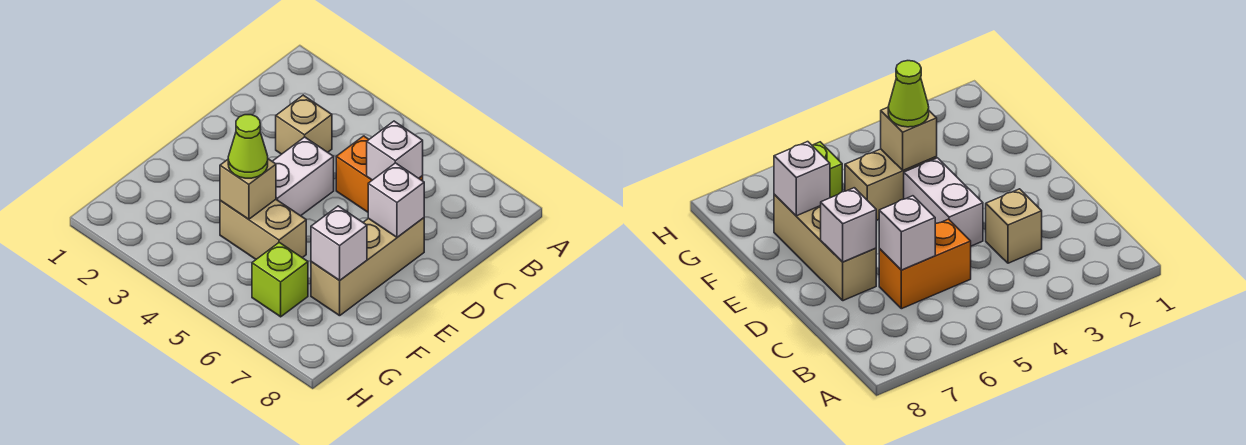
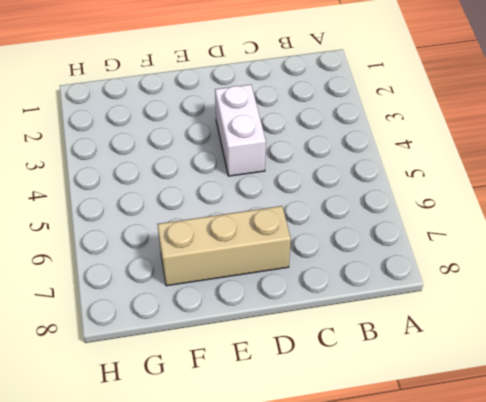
white 1x2 brick [215,85,266,176] -> white 1x2 brick turned to [272,137,334,216]
none -> tan 1x1 brick [276,95,332,154]
none -> orange 1x2 brick [336,136,423,212]

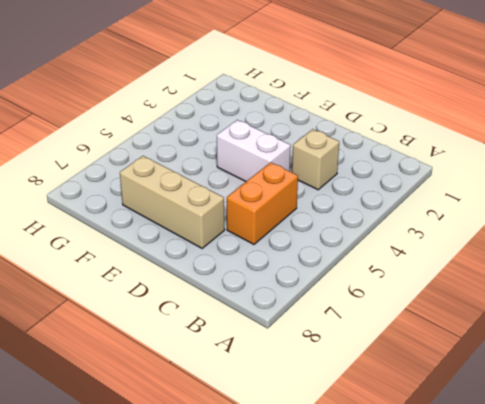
none -> tan 1x2 brick [220,200,306,259]
none -> lime 1x1 brick [252,242,308,317]

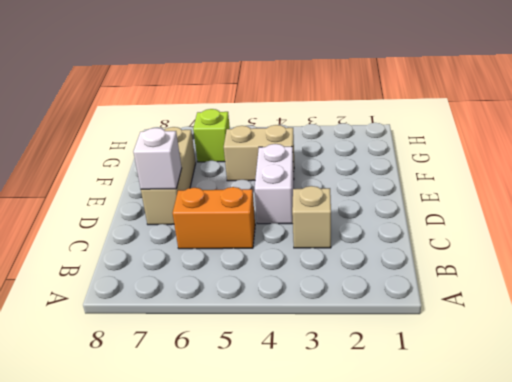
none -> white 1x1 brick [367,121,423,180]
none -> tan 1x1 brick [220,159,276,219]

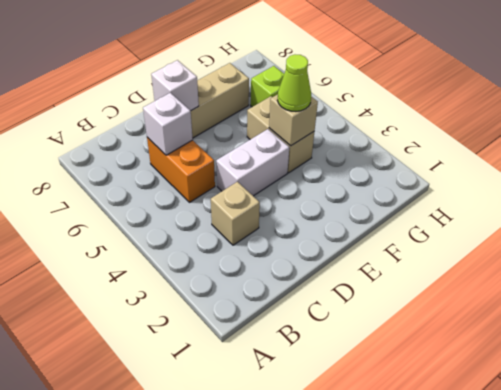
none -> white 1x1 brick [311,206,367,280]

